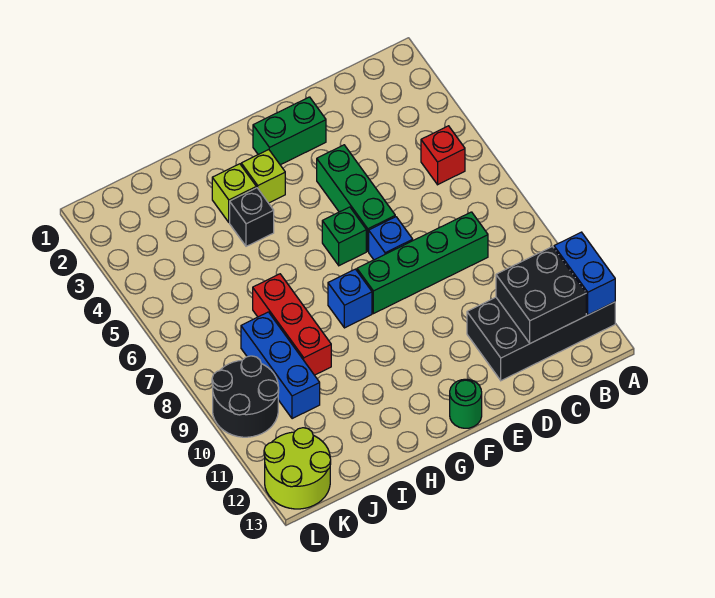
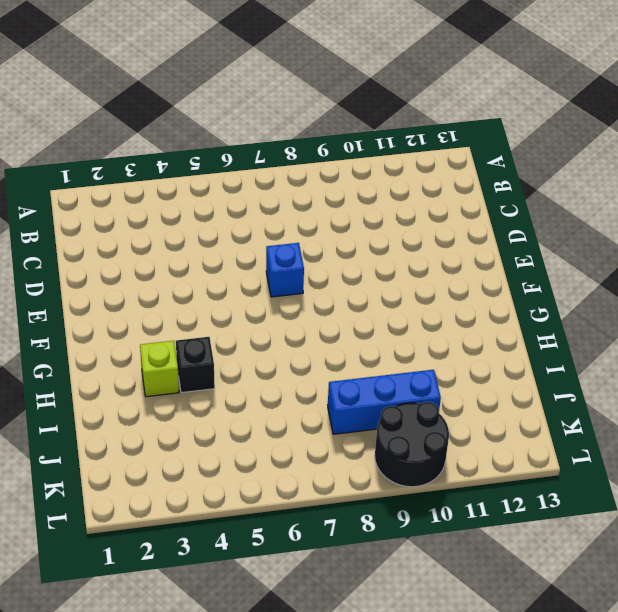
none -> black 2x4 brick [467,297,615,381]
none -> red 1x1 brick [421,126,465,185]
none -> green 1x4 brick [357,212,488,314]

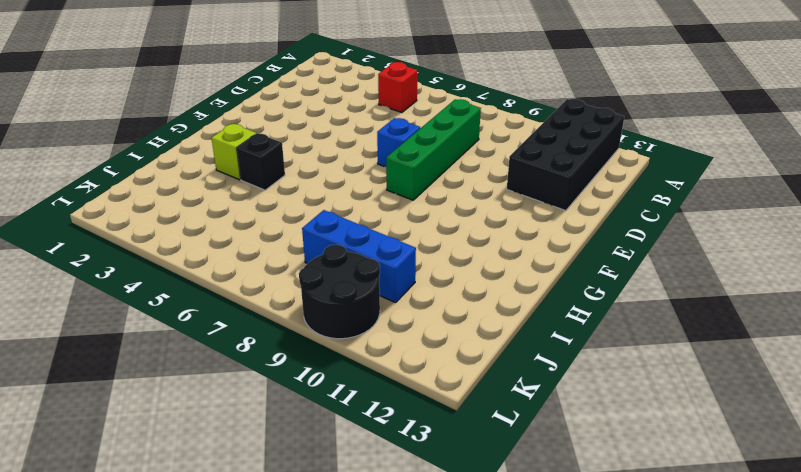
none -> green 1x2 brick [253,97,326,165]
none -> green 1x3 brick [317,145,395,251]
none -> green 1x1 brick [322,207,366,266]

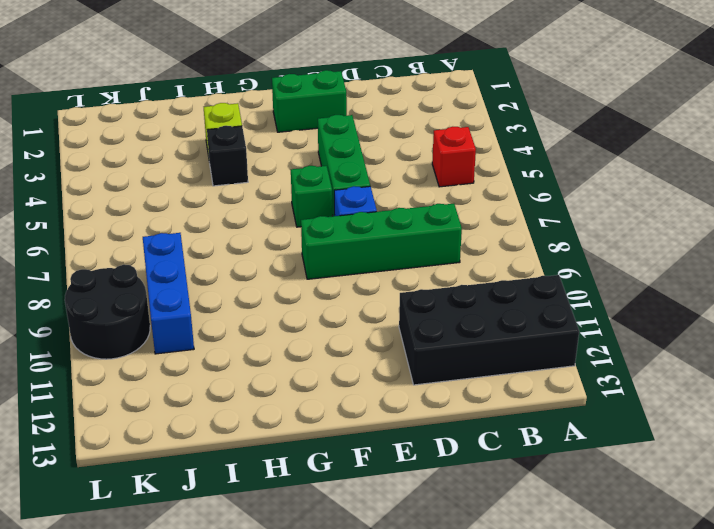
none -> green 1x1 round brick [450,379,482,428]
none -> lime 1x1 brick [241,150,285,203]
none -> blue 1x1 brick [328,269,372,328]

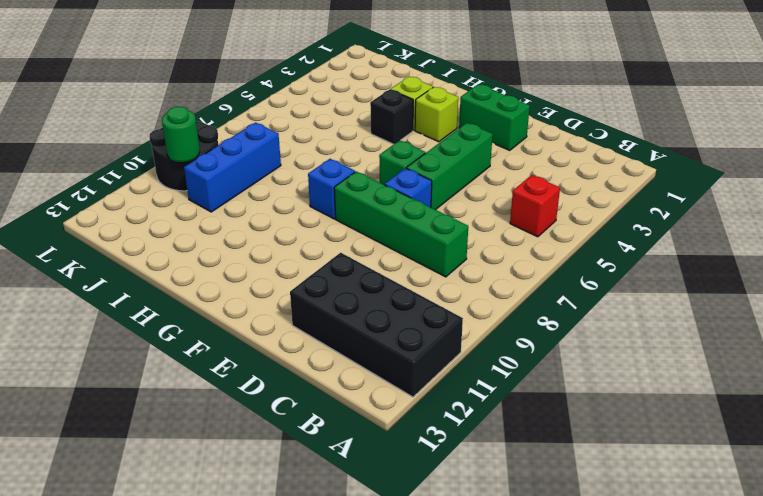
green 1x1 round brick [162,107,200,162] -> green 1x1 round brick moved to [450,379,482,428]
none -> red 1x3 brick [253,274,331,375]
none -> lime 2x2 round brick [264,428,331,509]
none -> blue 1x2 brick [554,232,615,315]

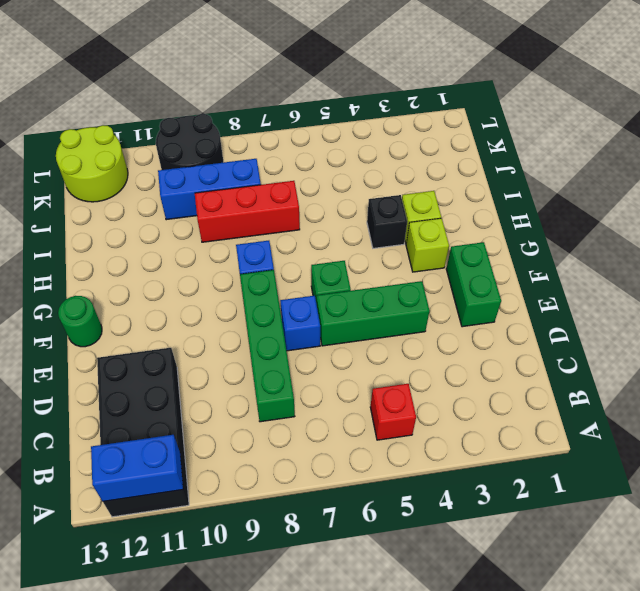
none -> black 2x2 brick [496,247,586,343]

